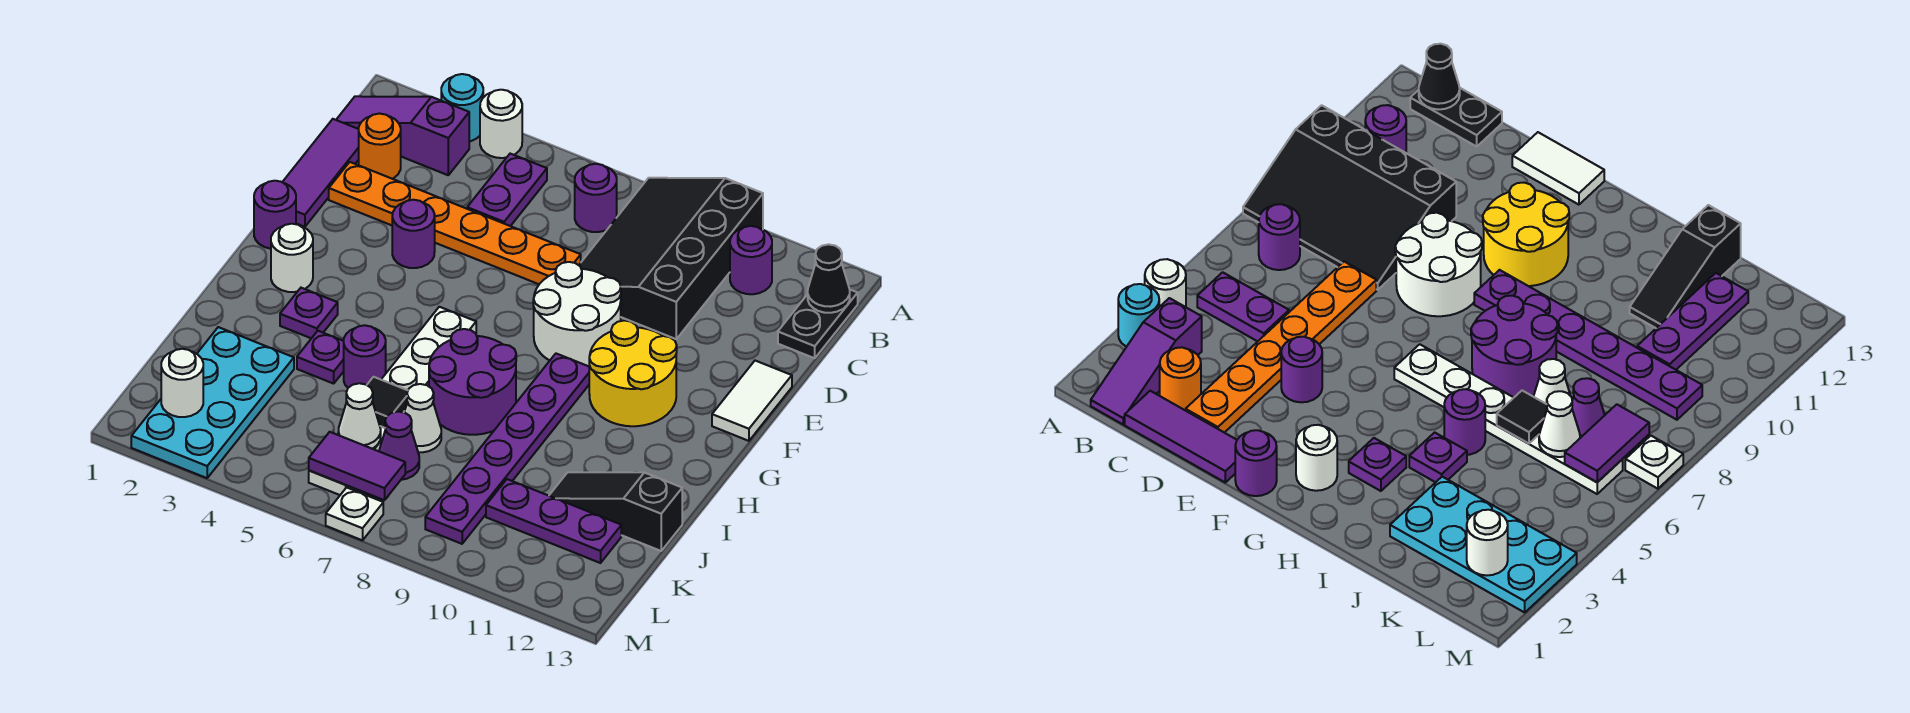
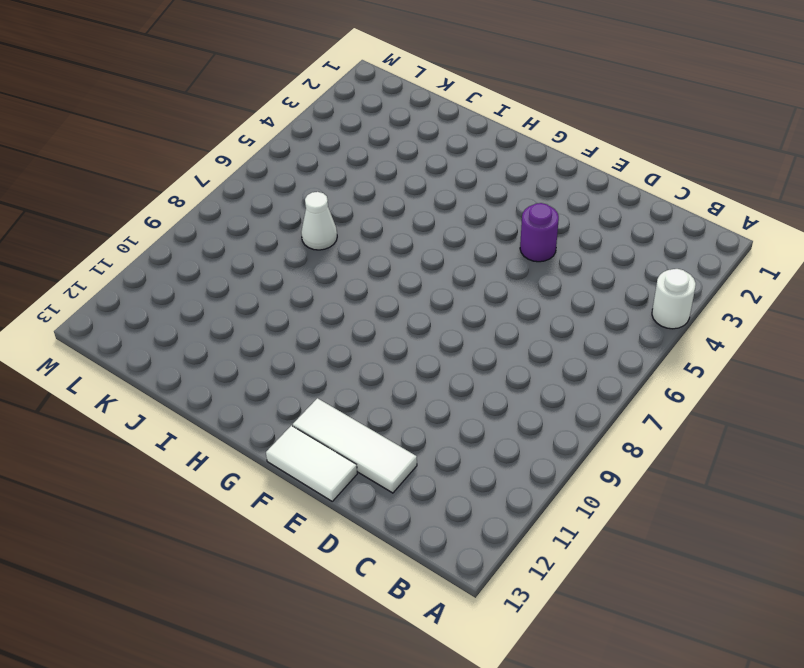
white 1x3 tile [293,398,417,493] -> none
none -> cyan 1x1 round brick [441,74,483,141]
none -> black 3x4 slope [579,178,763,339]
none -> purple 1x3 slope [336,96,469,175]
none -> purple 1x2 plate [467,154,547,226]

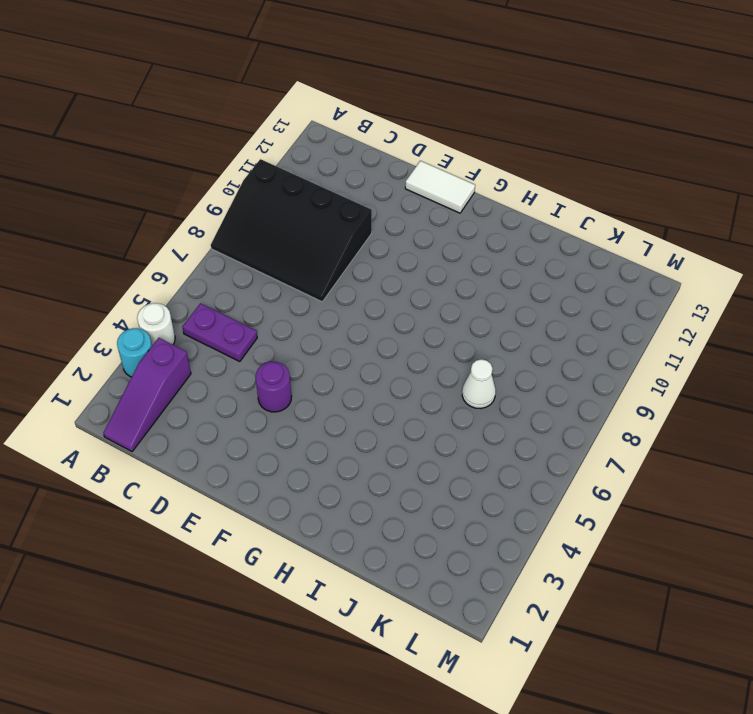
none -> purple 1x1 round brick [575,164,617,232]
none -> purple 1x1 round brick [730,226,772,294]
none -> black 1x2 plate [778,290,858,358]
none -> purple 1x3 tile [283,119,359,227]

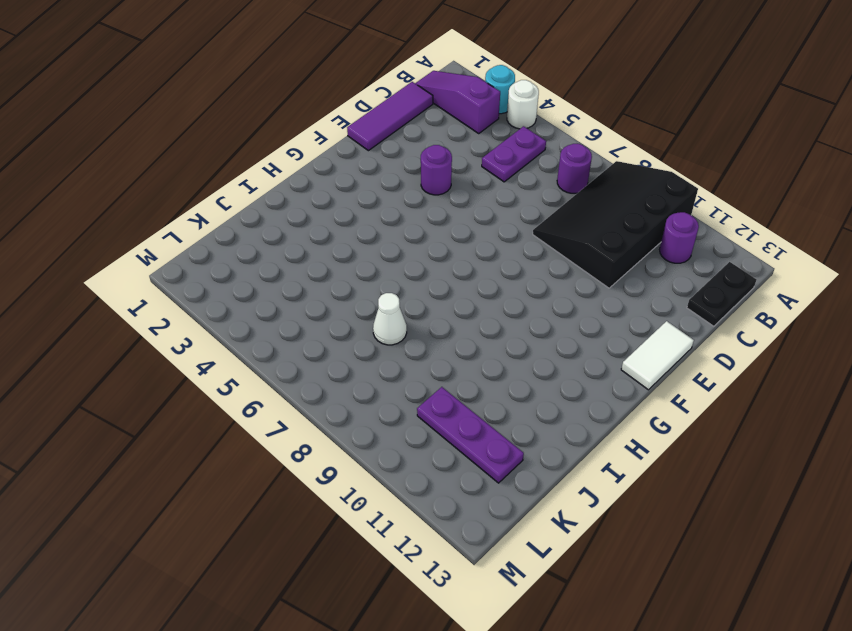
none -> orange 1x1 round brick [359,114,401,179]
none -> orange 1x6 plate [329,162,581,284]
none -> white 2x2 round brick [533,262,621,366]
none -> purple 1x1 round brick [254,181,296,249]

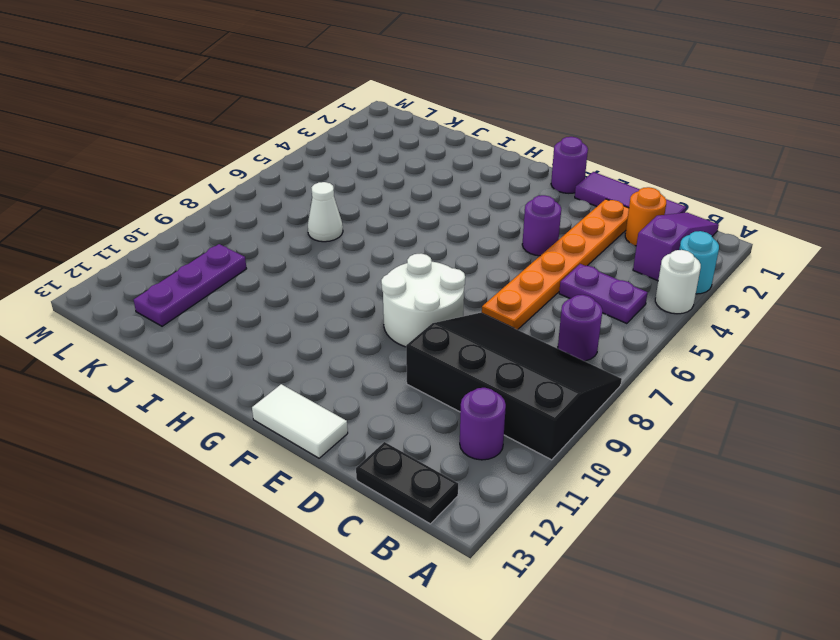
none -> yellow 2x2 round brick [589,320,677,426]
none -> white 1x1 round brick [271,224,313,292]
none -> white 1x6 plate [309,307,476,495]
none -> purple 1x6 plate [425,354,589,544]

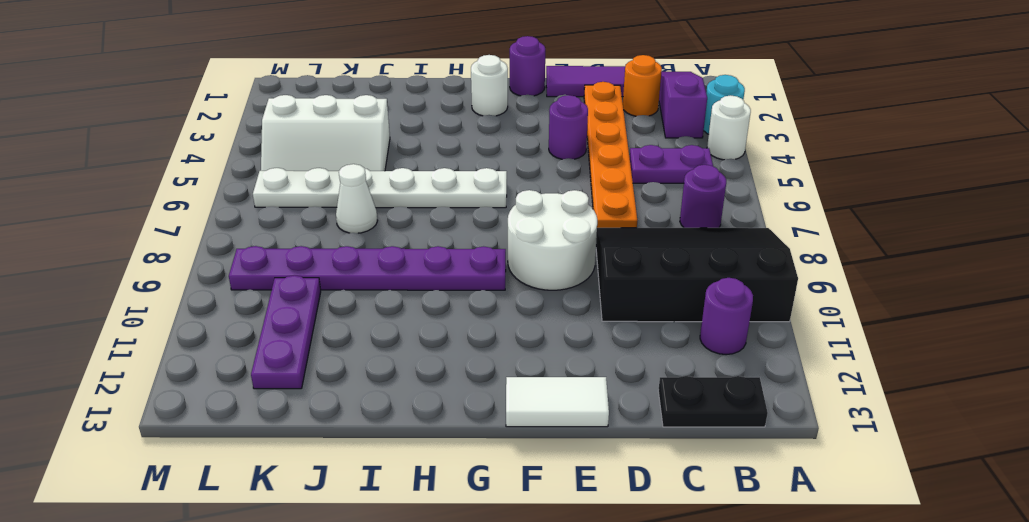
white 2x3 slope [261,95,390,171] -> none
none -> yellow 2x2 round brick [589,320,677,426]
none -> purple 1x1 plate [280,288,338,338]
none -> purple 2x2 round brick [429,329,516,435]
none -> purple 1x1 plate [297,331,344,384]

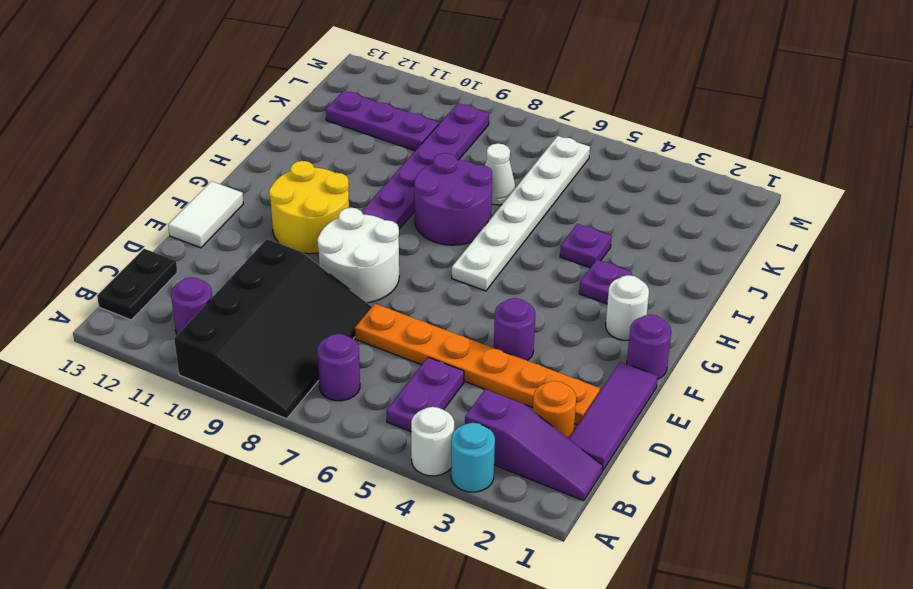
none -> purple 1x1 round brick [344,325,386,388]
none -> cyan 2x4 plate [131,327,294,478]
none -> black 1x3 slope [549,472,682,551]
none -> purple 1x1 cone [379,412,419,480]

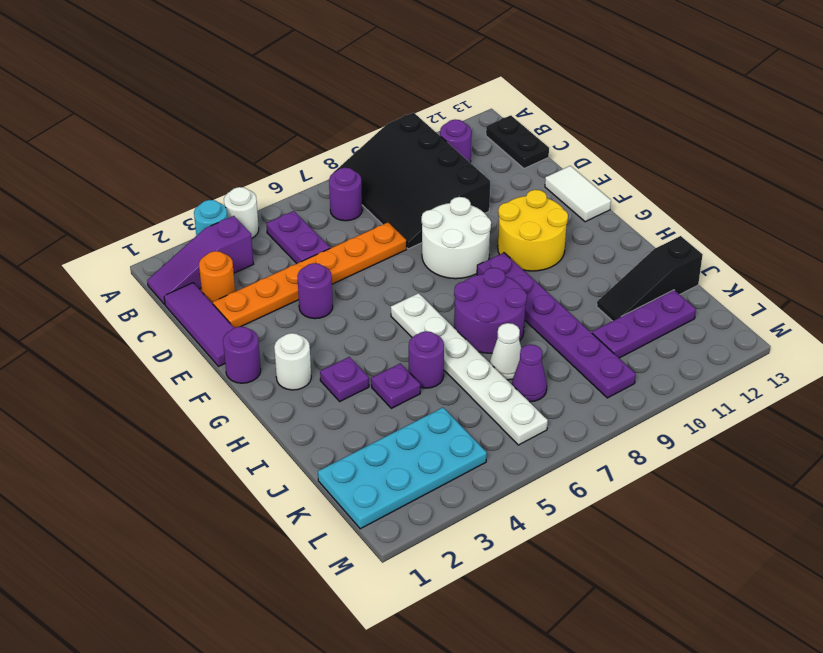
cyan 2x4 plate [318,408,487,529] -> cyan 2x4 plate turned to [131,327,294,478]
none -> white 1x1 plate [326,487,383,540]
none -> black 1x1 cone [808,244,850,313]
none -> black 1x1 tile [367,377,408,428]
none -> white 1x1 cone [338,383,381,449]

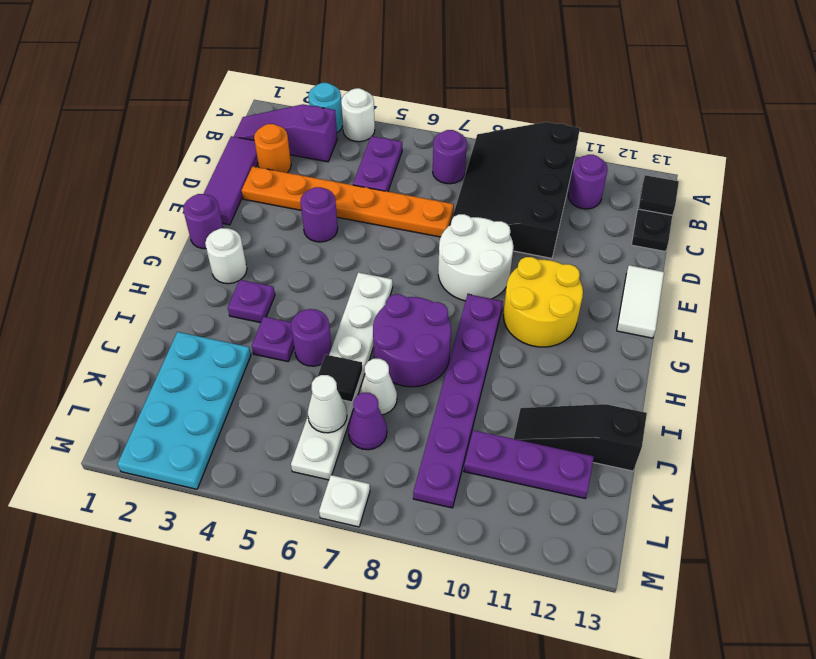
black 1x1 tile [638,175,679,215] -> black 1x1 cone [808,244,850,313]
none -> white 1x1 round brick [161,349,203,417]
none -> purple 1x2 tile [309,432,405,500]

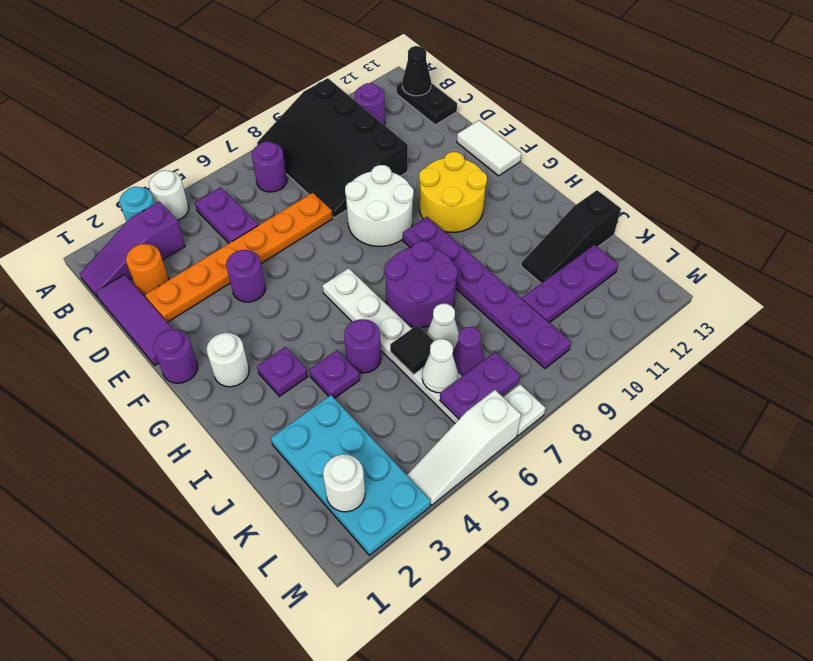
purple 1x2 plate [440,352,520,419] -> purple 1x2 tile [309,432,405,500]
white 1x3 slope [407,390,521,505] -> none

